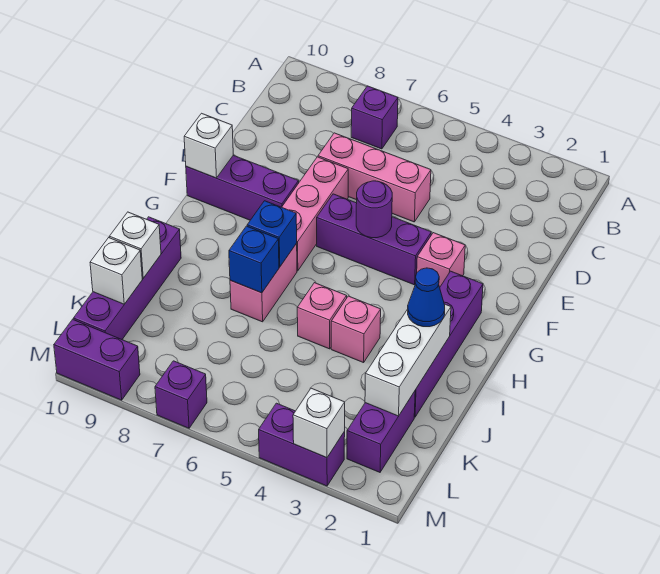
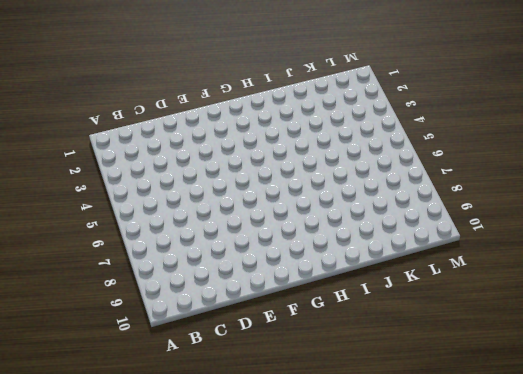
none -> purple 1x1 brick [351,86,398,149]
none -> pink 1x3 brick [318,133,431,222]
none -> pink 1x3 brick [282,157,348,271]

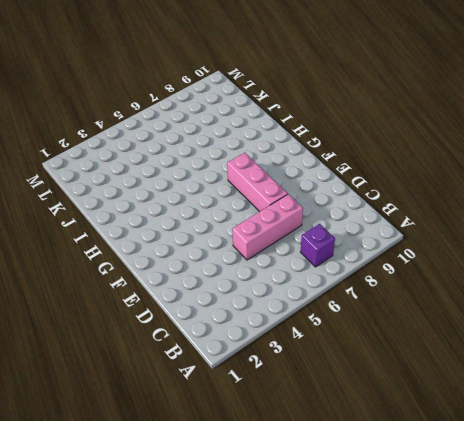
none -> pink 1x1 brick [417,233,465,287]
none -> purple 1x3 brick [317,194,431,285]
none -> purple 1x3 brick [186,155,299,220]

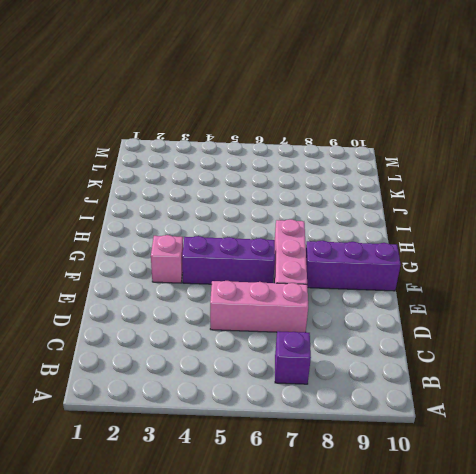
none -> purple 1x4 brick [414,271,483,417]
none -> pink 1x2 brick [230,244,297,322]
none -> pink 1x1 brick [331,296,381,363]

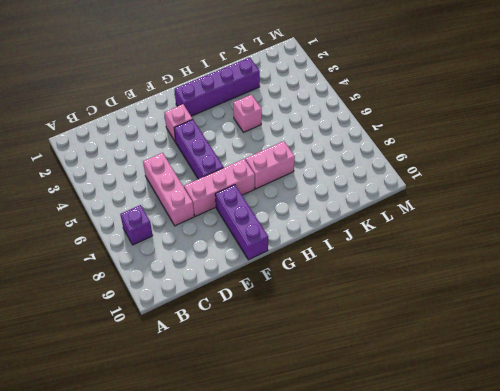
none -> pink 1x1 brick [297,283,347,349]
none -> purple 1x4 brick [73,217,181,339]
none -> purple 1x2 brick [347,391,415,472]

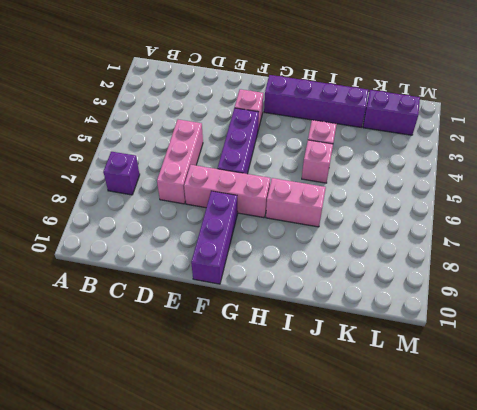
none -> purple 1x4 brick [73,217,181,339]
none -> purple 1x2 brick [259,403,345,486]
none -> purple 1x1 brick [155,361,207,428]

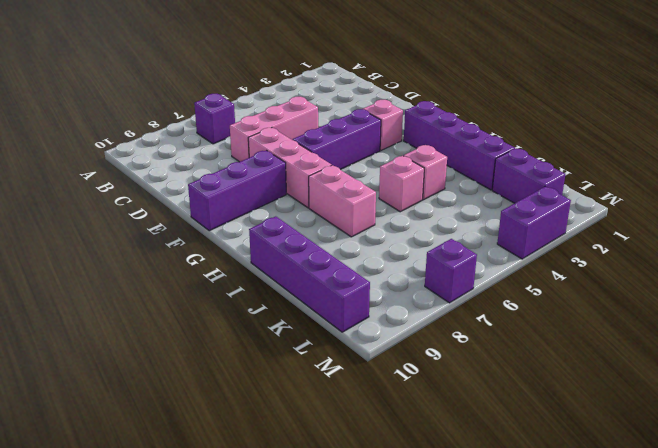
none -> purple 1x2 brick [54,319,140,400]
none -> purple 1x1 round brick [356,181,392,238]
none -> white 1x1 brick [184,113,233,178]

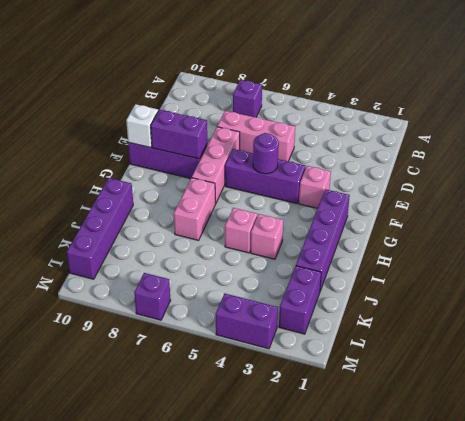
purple 1x2 brick [151,110,207,159] -> purple 1x2 brick moved to [54,319,140,400]
none -> blue 1x1 brick [247,201,297,267]
none -> white 1x3 brick [365,304,451,416]
none -> blue 1x1 brick [229,226,279,293]

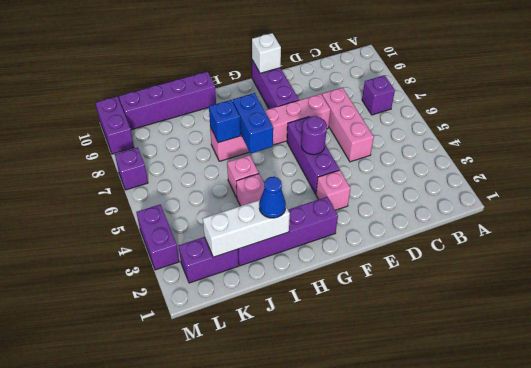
blue 1x2 brick [233,93,273,153] -> blue 1x1 brick [247,201,297,267]
none -> white 1x1 brick [110,212,161,278]
none -> white 1x1 brick [90,238,142,304]
none -> white 1x1 brick [293,388,345,458]

